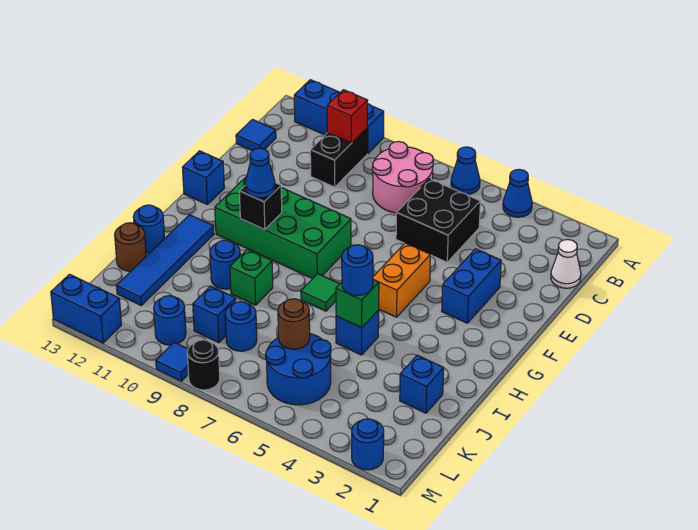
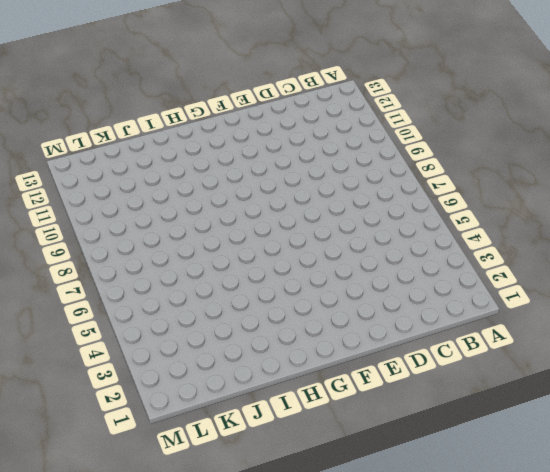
none -> blue 1x1 cone [503,169,532,217]
none -> blue 1x1 cone [451,147,480,195]
none -> blue 1x3 brick [294,80,384,154]
none -> pink 2x2 round brick [372,142,433,213]

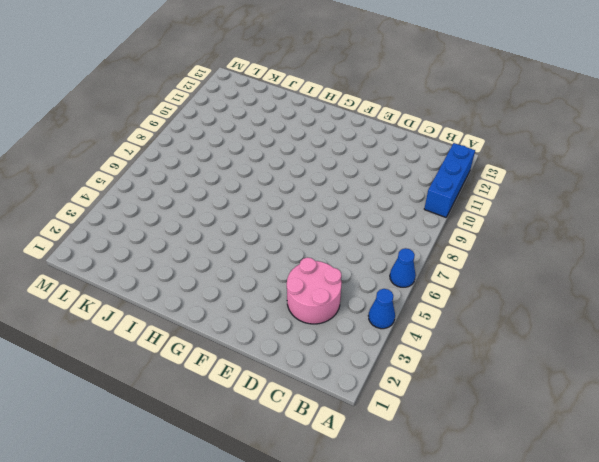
pink 2x2 round brick [287,258,342,324] -> pink 2x2 round brick moved to [372,142,433,213]
none -> black 1x2 brick [310,128,367,187]
none -> white 1x1 cone [551,240,581,288]
none -> black 2x2 brick [396,179,480,262]
none -> blue 1x1 tile [236,120,276,151]

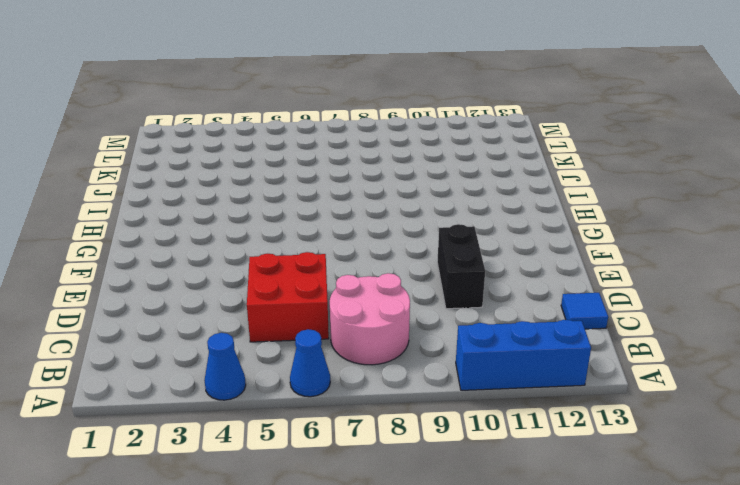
red 2x2 brick [247,252,329,342] -> black 2x2 brick [396,179,480,262]
black 1x2 brick [437,224,485,309] -> black 1x2 brick moved to [310,128,367,187]
none -> white 1x1 cone [551,240,581,288]
none -> blue 1x2 brick [442,249,501,323]
none -> orange 1x2 brick [373,243,430,317]
none -> green 2x4 brick [215,176,351,279]

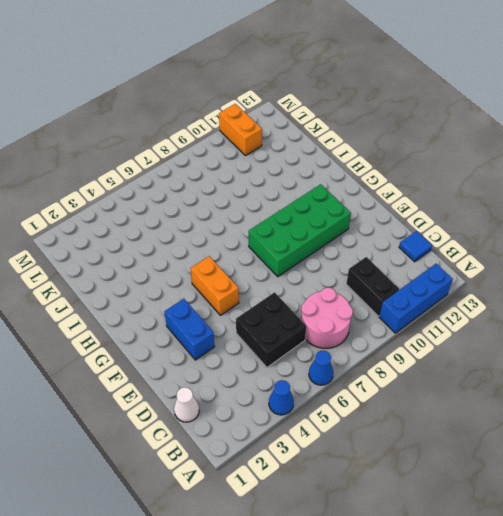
orange 1x2 brick [219,104,262,156] -> none
none -> blue 1x1 brick [182,151,224,204]
none -> green 1x1 tile [301,274,339,311]
none -> blue 1x4 tile [117,215,214,305]
none -> blue 1x1 brick [336,310,379,355]

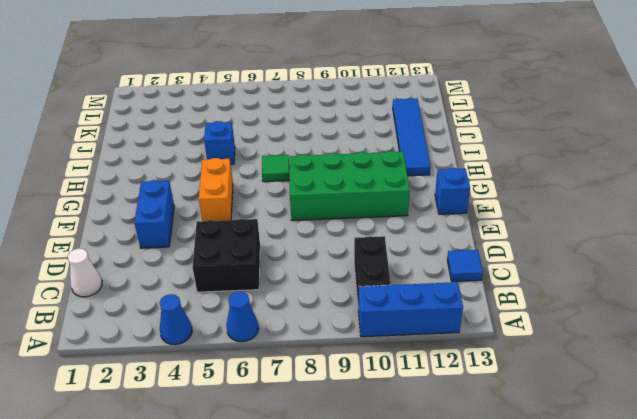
none -> pink 2x2 round brick [372,142,433,213]
none -> green 1x1 brick [230,249,273,305]
none -> blue 1x1 round brick [210,240,240,289]
none -> blue 1x1 round brick [133,205,165,253]

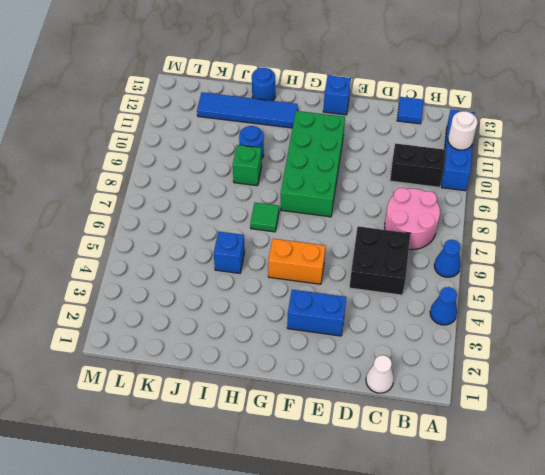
white 1x1 round brick [448,111,478,150] -> none
none -> blue 1x1 brick [400,355,444,413]
none -> brown 1x1 round brick [115,223,146,271]
none -> blue 2x2 round brick [266,334,331,405]
none -> blue 1x1 round brick [225,302,257,351]

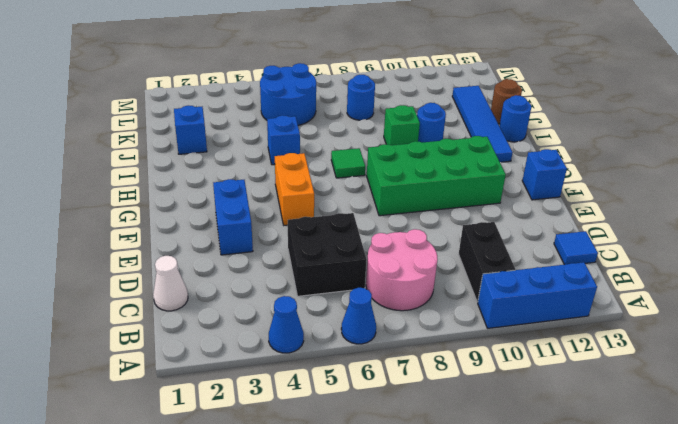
none -> blue 1x1 brick [193,286,236,343]
none -> blue 1x1 round brick [154,296,186,345]
none -> blue 1x1 round brick [352,419,384,470]
none -> black 1x1 round brick [187,340,220,390]

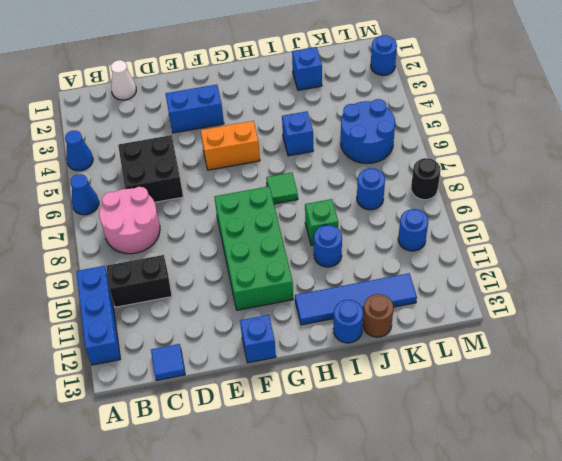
none -> blue 1x1 brick [193,286,236,343]
none -> blue 1x1 tile [156,342,188,381]
none -> blue 1x2 brick [51,274,121,343]
none -> red 1x1 brick [327,90,368,143]

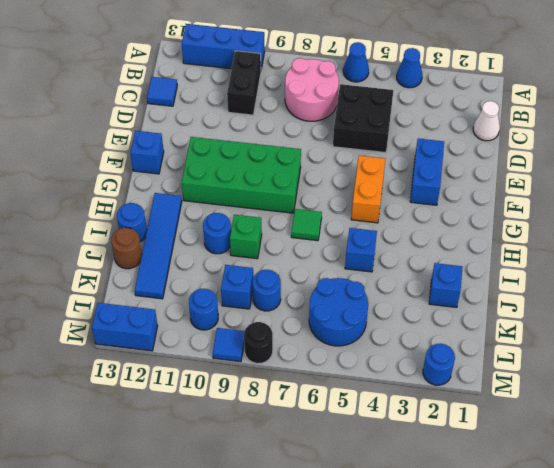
none -> red 1x1 brick [327,90,368,143]
none -> black 1x1 brick [239,183,282,230]
none -> green 1x1 brick [336,280,379,328]
none -> brown 1x1 round brick [278,299,310,349]

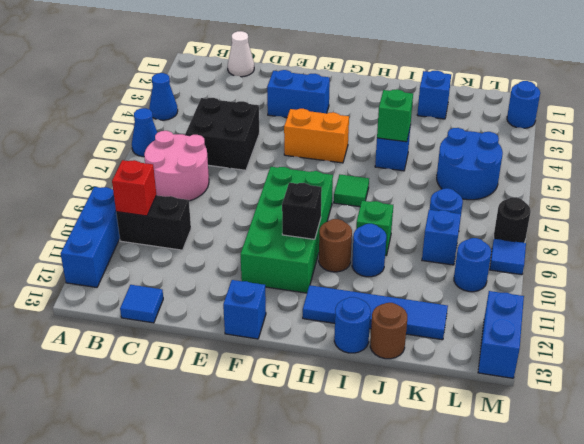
brown 1x1 round brick [319,219,352,272] -> brown 1x1 round brick moved to [278,299,310,349]
none -> blue 1x1 cone [245,148,275,198]
none -> blue 1x1 round brick [342,245,373,296]

